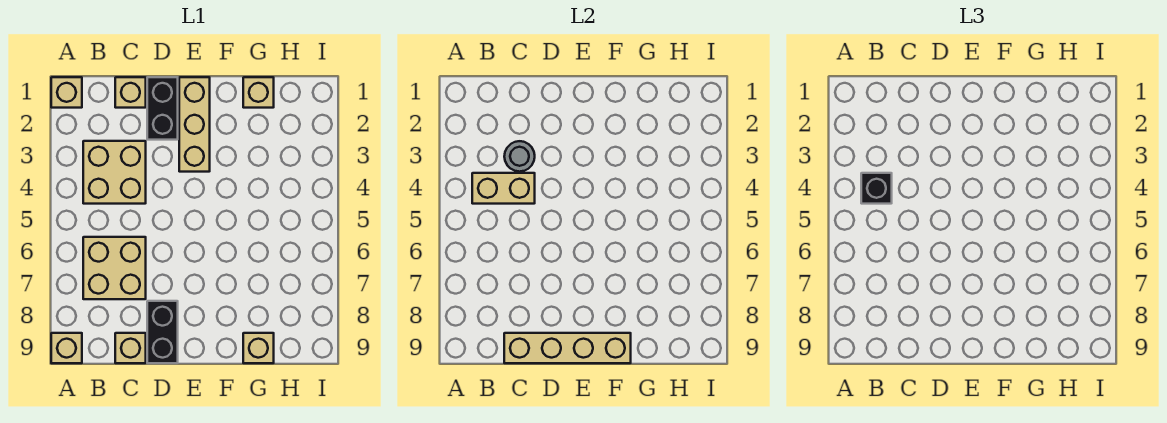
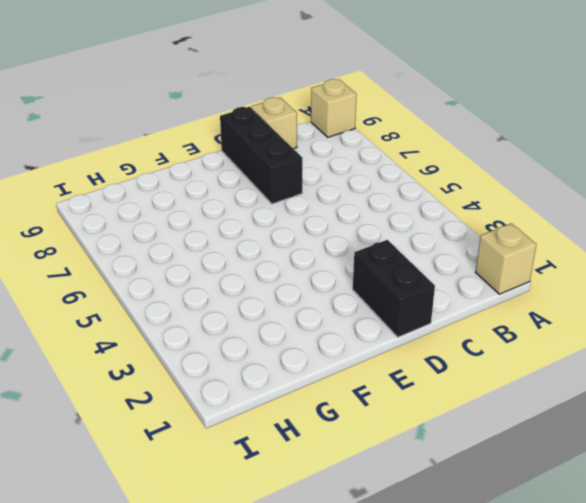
black 1x3 brick [220,107,302,204] -> black 1x2 brick [147,301,178,363]
none -> tan 2x2 brick [83,141,146,204]
none -> tan 2x2 brick [83,237,146,299]
none -> tan 1x1 brick [115,77,146,108]

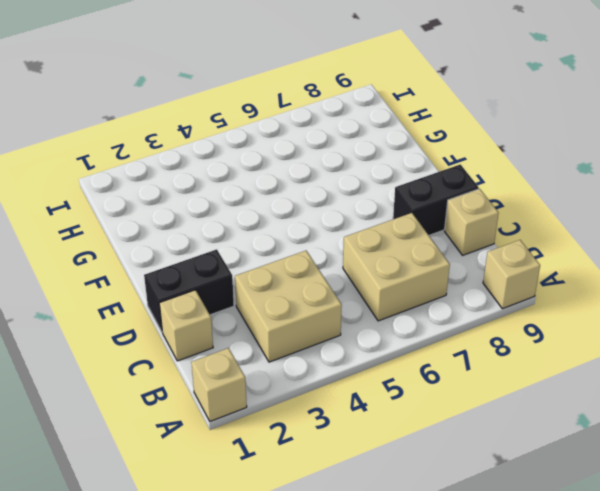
none -> tan 1x3 brick [179,77,210,172]
none -> tan 1x1 brick [243,77,274,108]
none -> tan 1x1 brick [243,333,274,363]

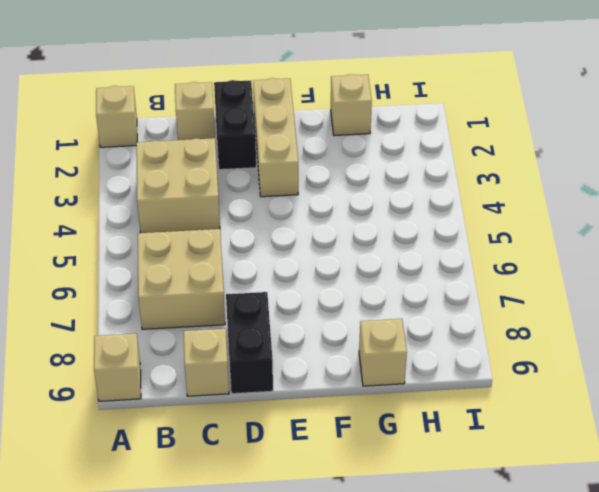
none -> tan 1x2 brick [472,173,535,204]
none -> grey 1x1 round brick [504,141,535,172]
none -> tan 1x4 brick [504,333,631,363]

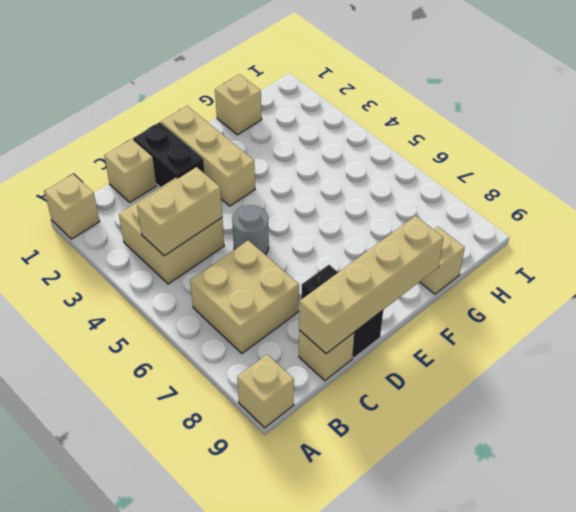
grey 1x1 round brick [232,205,269,255] -> grey 1x1 round brick moved to [504,141,535,172]
none -> black 1x1 brick [861,173,892,204]

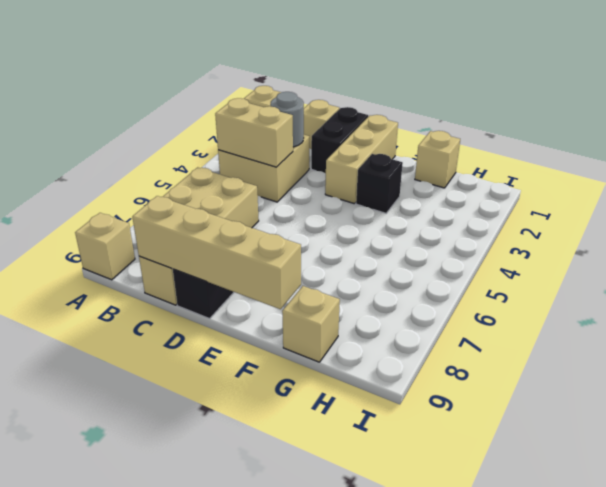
black 1x1 brick [356,154,403,213] -> black 1x1 brick moved to [861,173,892,204]

